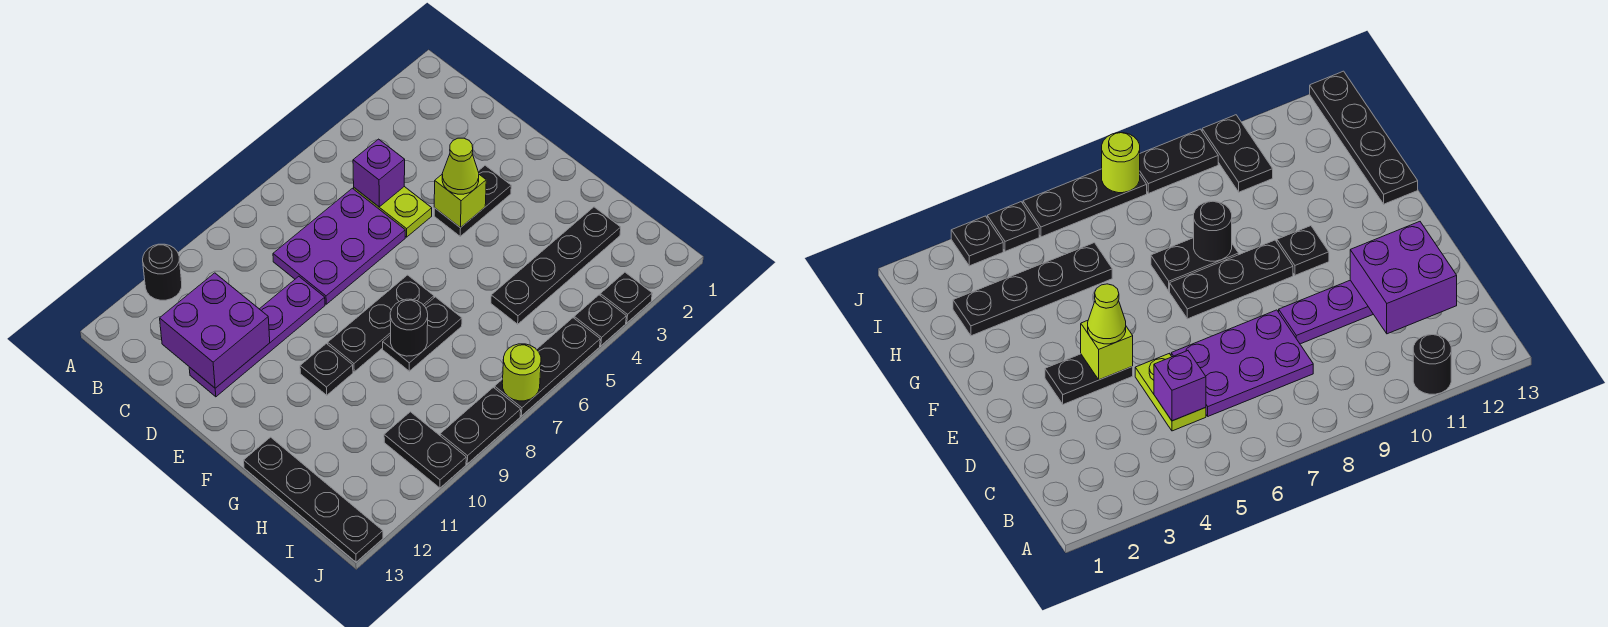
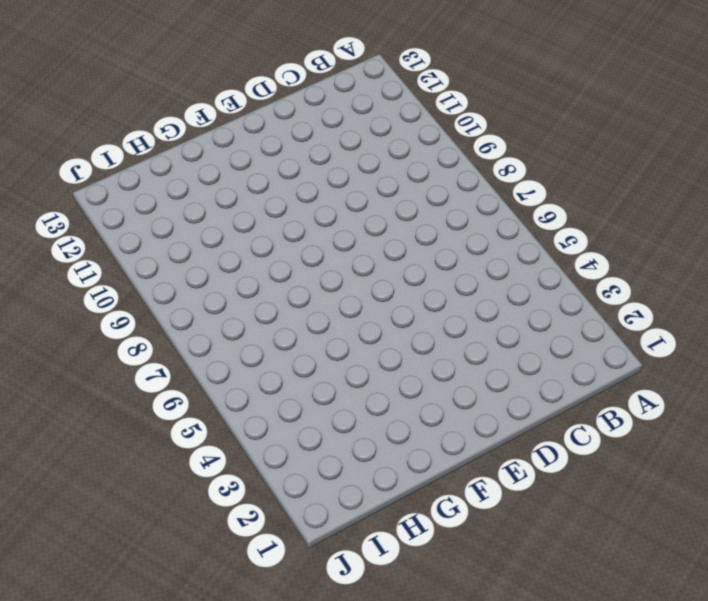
none -> black 1x1 round brick [143,244,182,300]
none -> lime 1x2 plate [354,187,432,237]
none -> purple 2x3 plate [273,188,405,304]

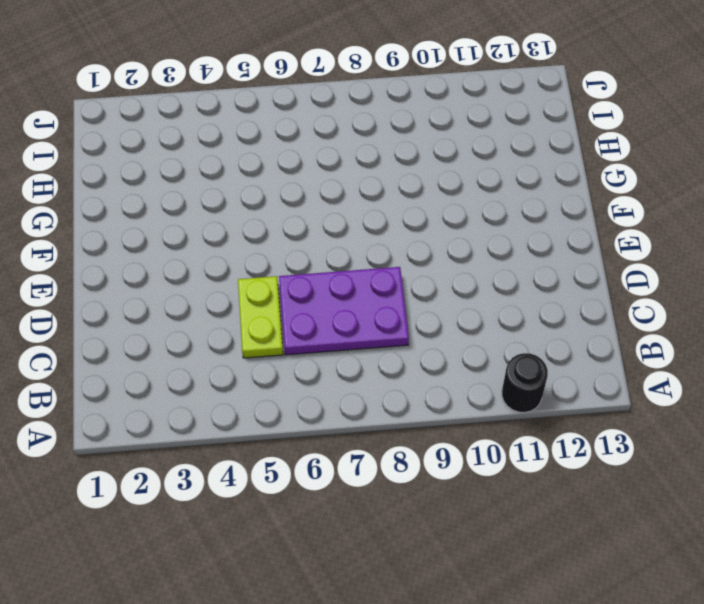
none -> purple 1x4 plate [189,276,325,397]
none -> black 1x2 plate [434,165,511,236]
none -> black 1x3 plate [328,275,434,372]

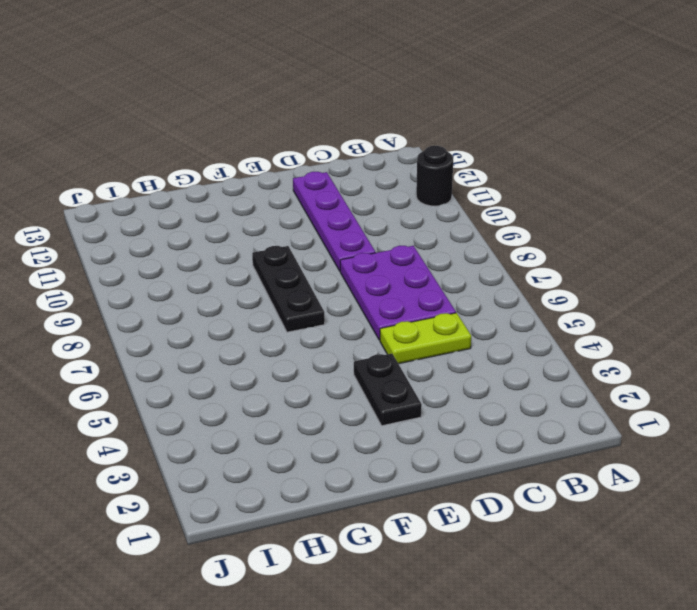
none -> black 1x1 plate [300,344,353,395]
none -> black 1x2 plate [383,297,462,371]
none -> black 1x4 plate [244,437,383,562]

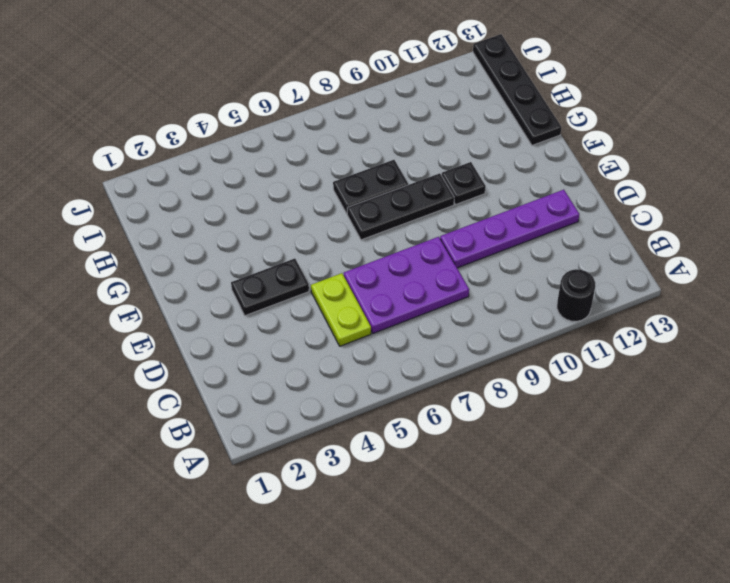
none -> black 1x4 plate [491,207,621,324]
none -> black 1x2 plate [384,412,466,488]
none -> black 1x1 plate [600,272,652,323]

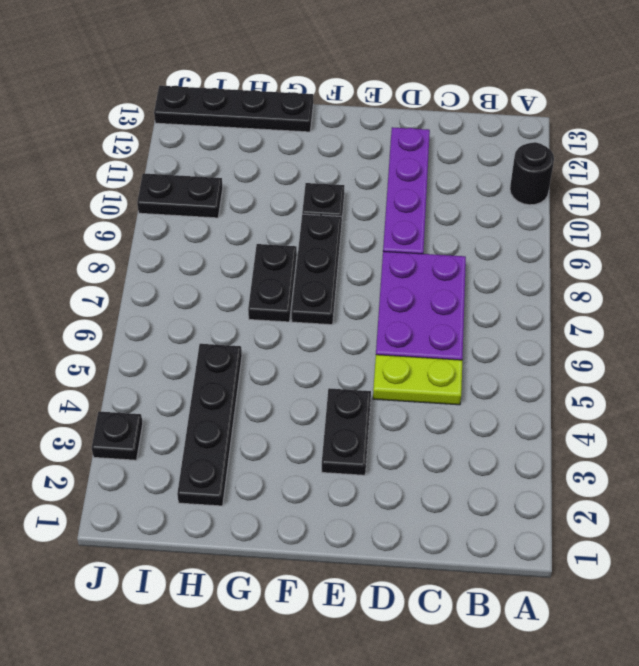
none -> black 1x1 plate [574,295,626,346]
none -> black 1x3 plate [495,318,600,416]
none -> black 1x2 plate [440,387,521,464]

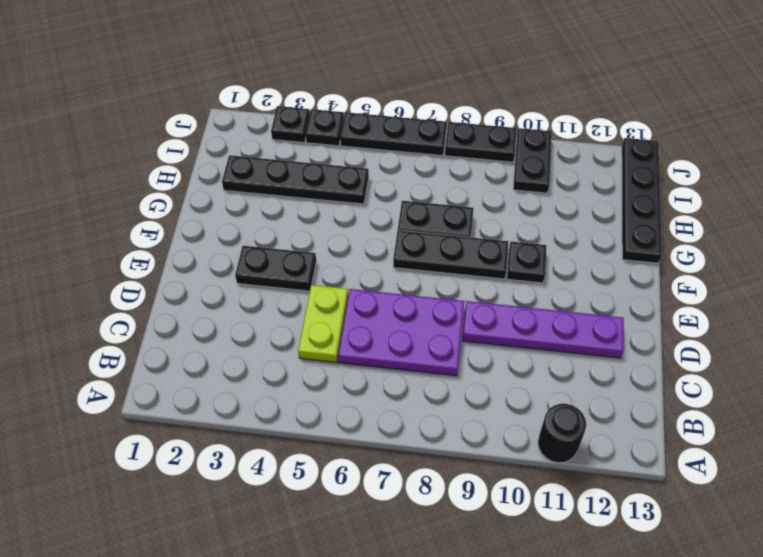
none -> purple 1x1 brick [353,139,405,207]
none -> purple 2x2 brick [160,273,270,388]
none -> lime 1x1 brick [434,175,486,228]

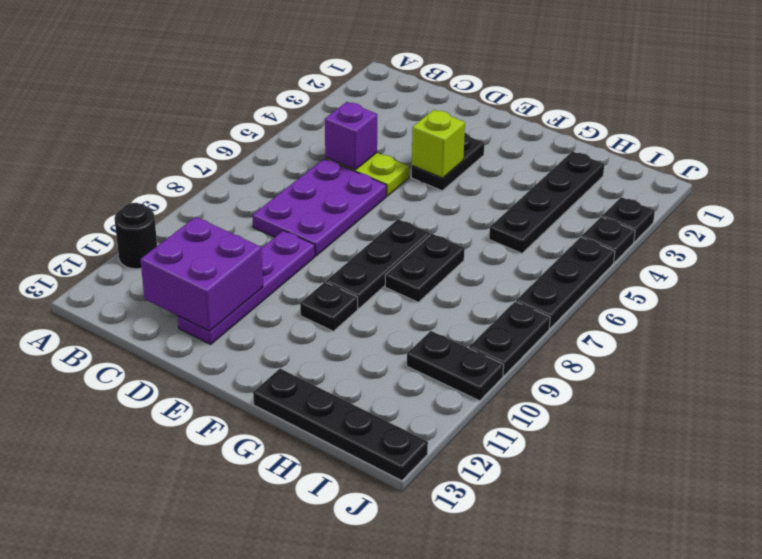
none -> black 1x1 round brick [390,299,428,356]
none -> lime 1x1 round brick [502,344,541,401]
none -> lime 1x1 cone [442,138,479,194]

